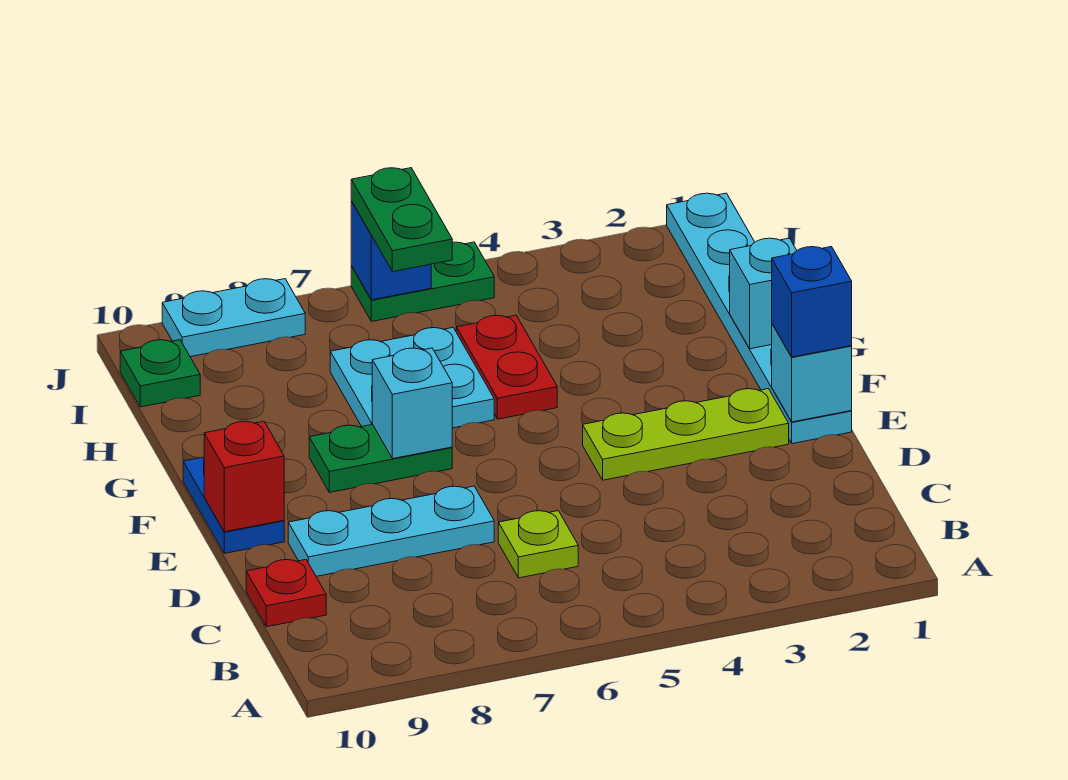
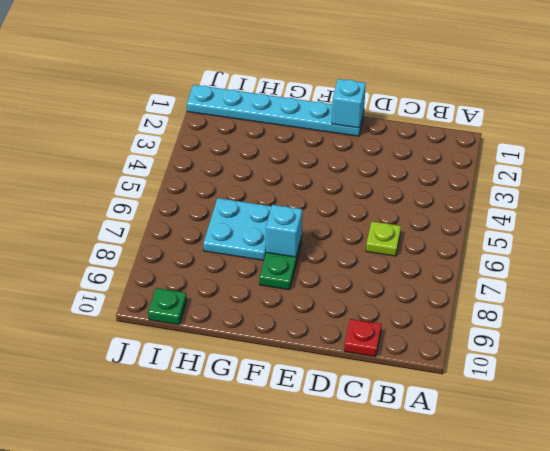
none -> cyan 1x3 plate [288,486,494,576]
none -> lime 1x3 plate [583,389,789,480]
none -> blue 1x2 plate [183,457,284,553]

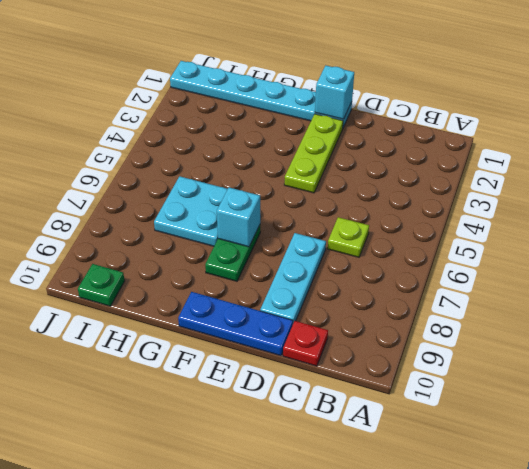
blue 1x3 plate [178,292,293,356] -> blue 1x2 plate [183,457,284,553]
none -> red 1x2 plate [456,315,557,419]
none -> green 1x2 plate [351,242,494,322]
none -> cyan 1x2 plate [162,279,305,357]

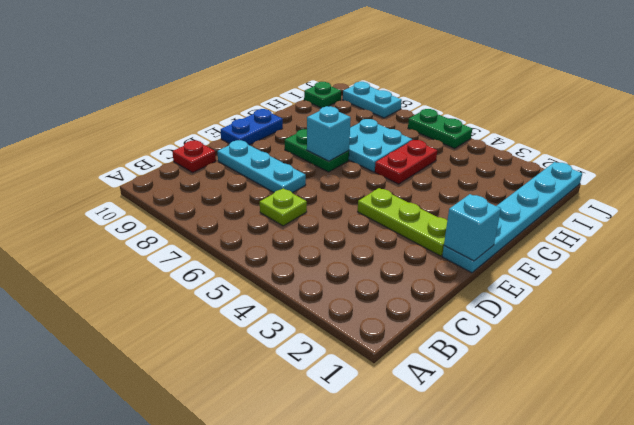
none -> red 1x1 brick [204,421,284,532]
none -> cyan 1x1 brick [730,238,797,349]
none -> blue 1x1 brick [351,201,431,300]

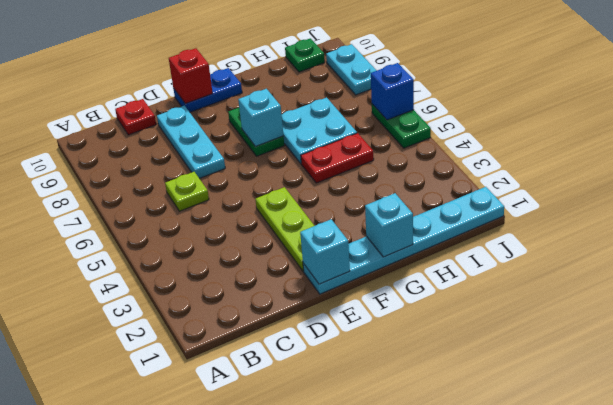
none -> blue 1x1 brick [772,247,852,357]
none -> green 1x2 plate [351,168,452,272]

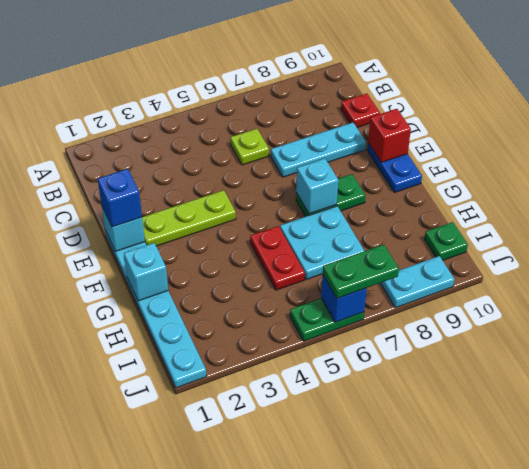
green 1x2 plate [323,245,399,298] -> green 1x2 plate turned to [351,168,452,272]

